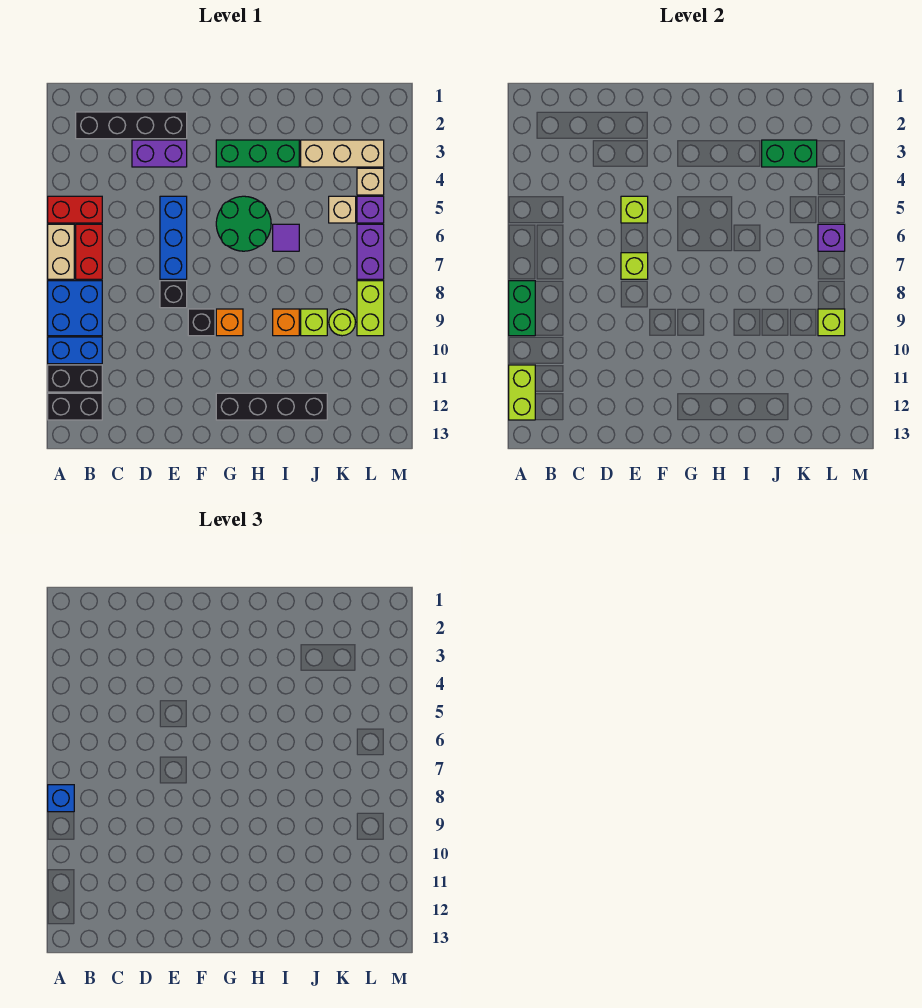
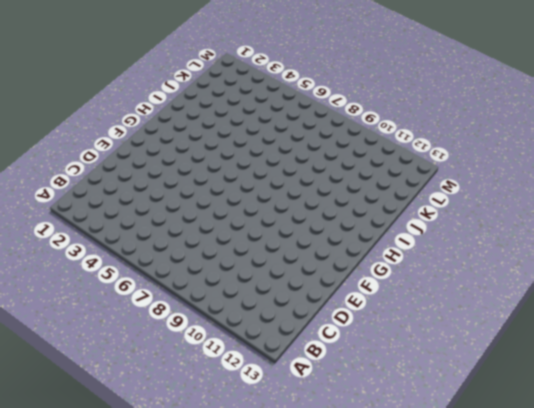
none -> red 1x2 brick [48,196,102,223]
none -> tan 1x2 brick [48,224,74,279]
none -> blue 2x2 brick [48,281,102,336]
none -> blue 1x2 brick [48,337,102,364]

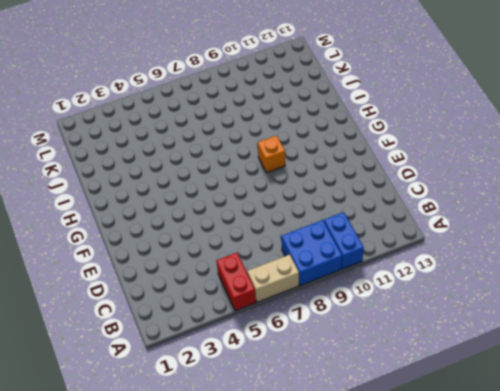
none -> black 1x2 brick [48,365,102,392]
none -> black 1x2 brick [48,393,102,420]
none -> black 1x4 brick [76,112,187,139]
none -> red 1x2 brick [76,224,102,279]

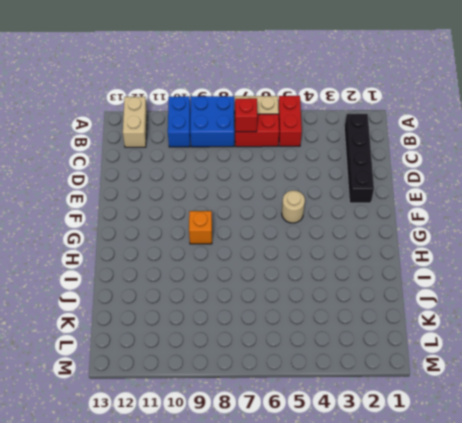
tan 1x2 brick [123,97,147,147] -> black 1x2 brick [48,393,102,420]
red 1x1 brick [235,98,257,132] -> none
tan 1x1 round brick [282,190,305,223] -> none
none -> black 1x2 brick [48,365,102,392]
none -> purple 1x2 brick [132,140,187,167]
none -> blue 1x3 brick [160,196,187,279]
none -> black 1x1 brick [160,281,187,308]

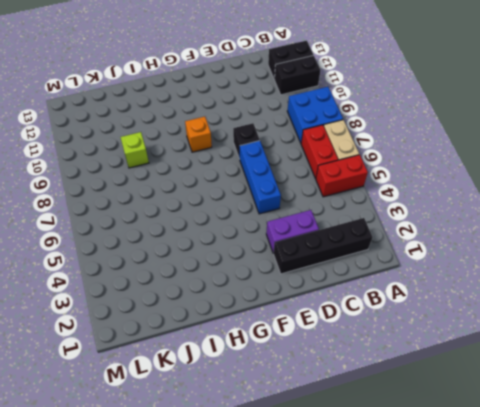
none -> blue 1x2 brick [48,337,102,364]
none -> black 1x1 brick [188,309,215,336]
none -> green 1x3 brick [216,140,299,167]
none -> green 2x2 round brick [216,196,271,251]

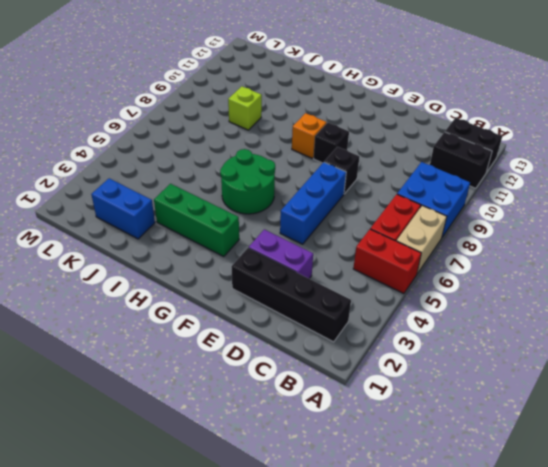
blue 1x2 brick [91,178,155,239] -> blue 1x2 brick moved to [48,337,102,364]
none -> black 1x4 brick [216,393,327,420]
none -> purple 1x1 tile [273,224,299,251]
none -> orange 1x1 brick [273,309,299,336]
none -> tan 1x3 brick [301,140,384,167]

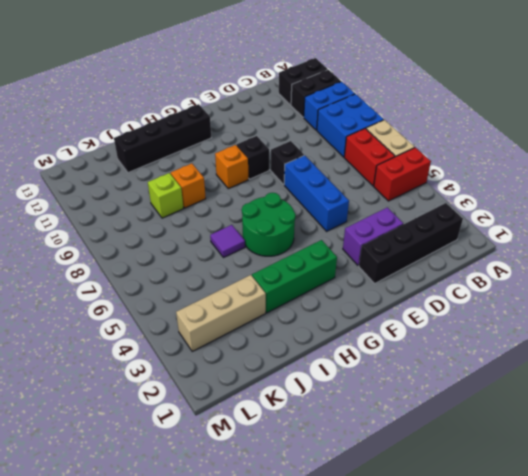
none -> tan 1x1 brick [329,196,356,223]
none -> lime 1x1 round brick [329,309,356,336]
none -> tan 1x1 brick [357,168,384,195]
none -> purple 1x1 brick [357,196,384,223]

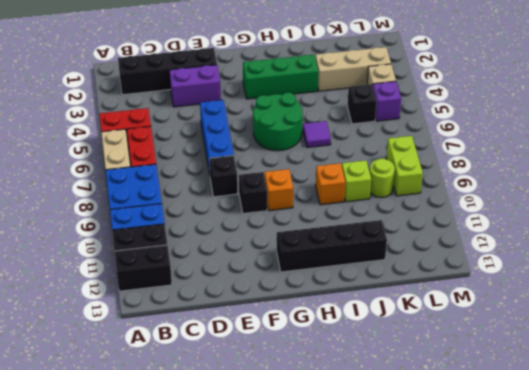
black 1x1 brick [348,84,377,124] -> tan 1x1 brick [329,196,356,223]
none -> purple 1x2 brick [357,224,384,279]
none -> green 1x2 brick [509,281,535,336]
none -> lime 1x2 brick [509,365,535,420]
none -> lime 1x1 brick [621,196,648,223]

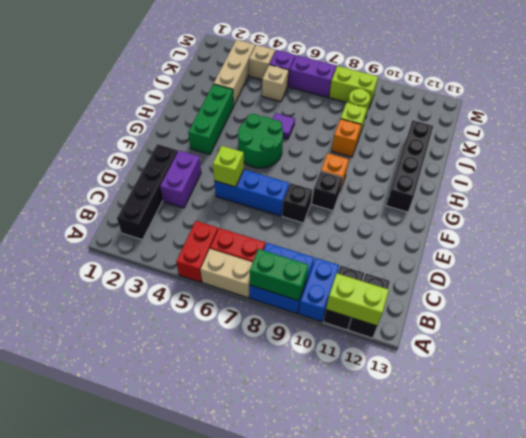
none -> lime 1x1 brick [621,253,648,279]
none -> green 1x2 brick [762,140,817,167]
none -> purple 1x1 brick [818,224,845,251]
none -> lime 1x1 brick [818,309,845,336]

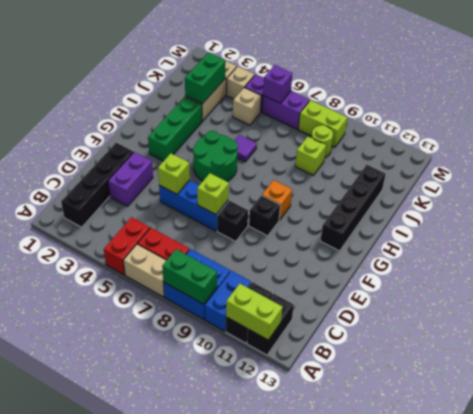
none -> orange 1x1 brick [273,309,299,336]
none -> lime 1x1 brick [818,309,845,336]
none -> blue 1x1 brick [48,785,74,812]

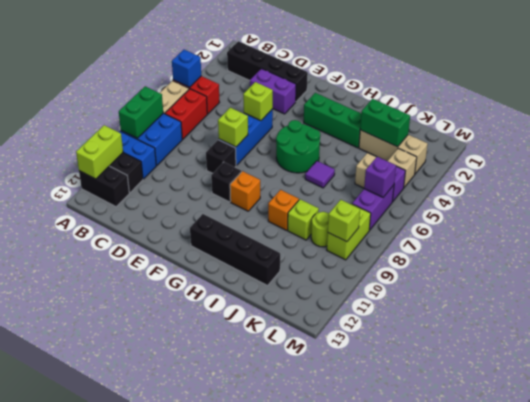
blue 1x1 brick [172,50,201,87] -> blue 1x1 brick moved to [48,785,74,812]

